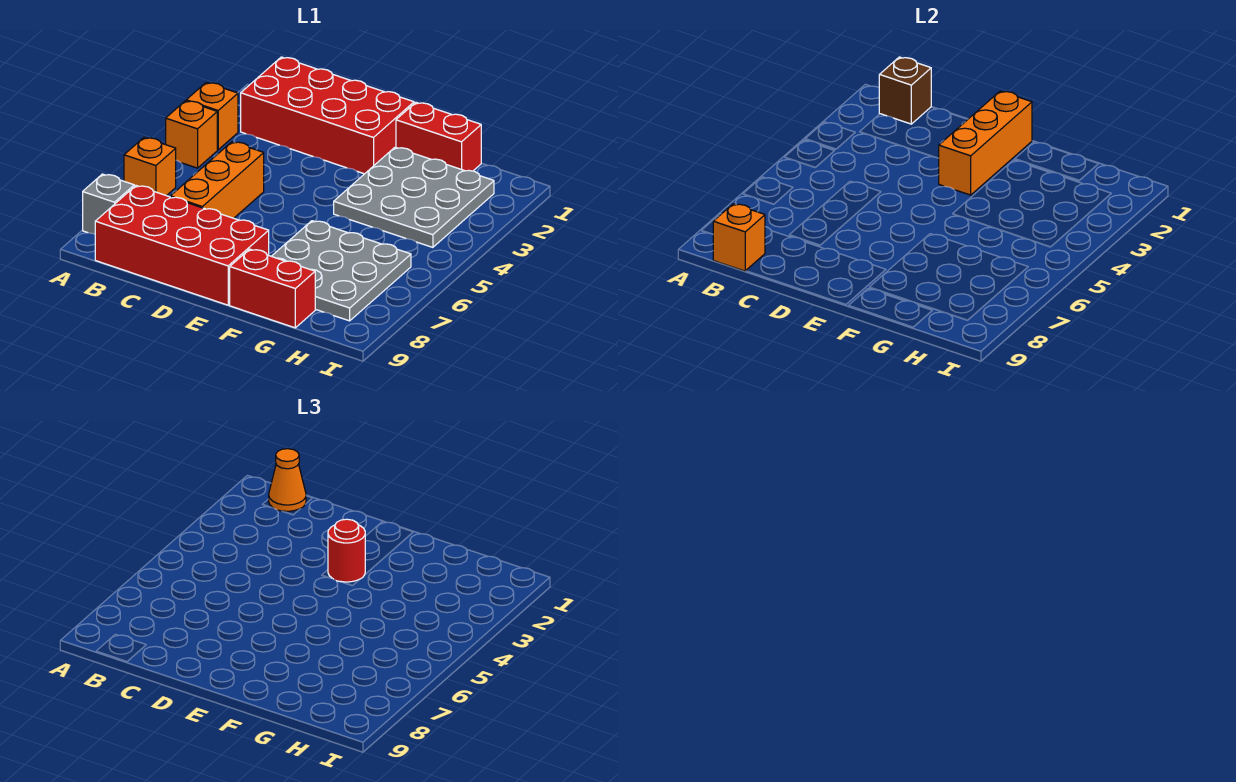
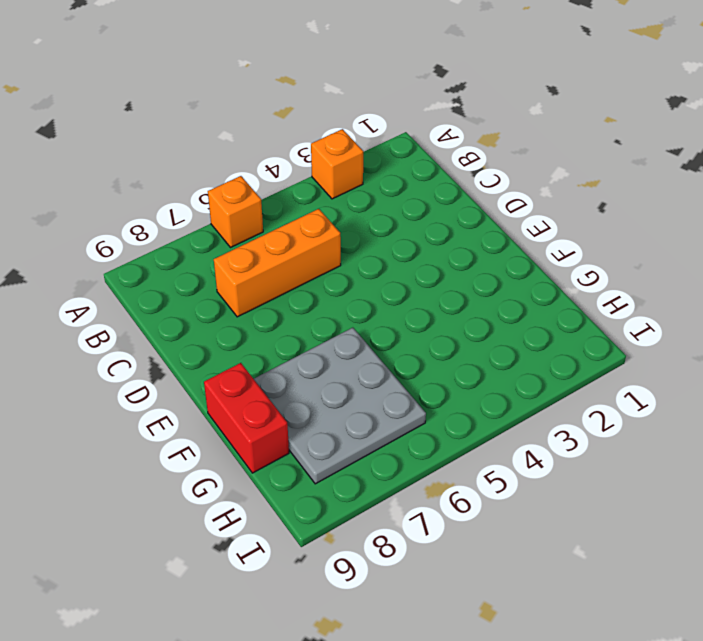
none -> orange 1x1 brick [166,101,217,168]
none -> grey 1x1 brick [83,174,134,234]
none -> red 2x4 brick [241,57,414,174]

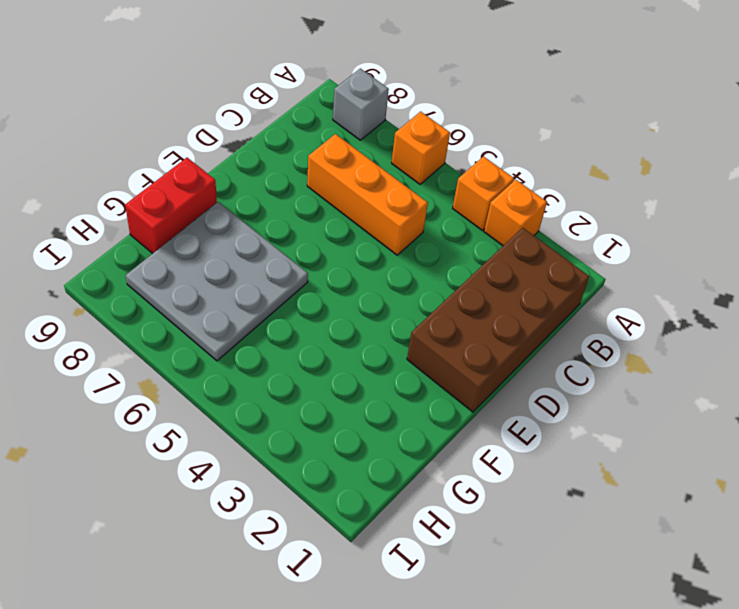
brown 2x4 brick [407,228,590,412] -> red 2x4 brick [241,57,414,174]
none -> red 2x4 brick [95,186,269,305]
none -> red 1x2 brick [396,102,481,171]
none -> grey 3x3 plate [334,147,494,247]

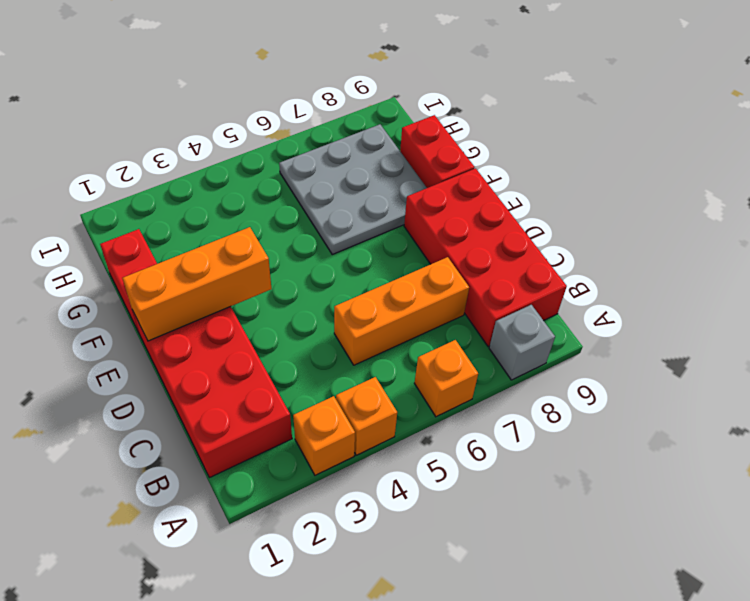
none -> grey 3x3 plate [334,147,494,247]
none -> brown 1x1 brick [879,57,931,124]
none -> orange 1x1 brick [713,204,765,271]

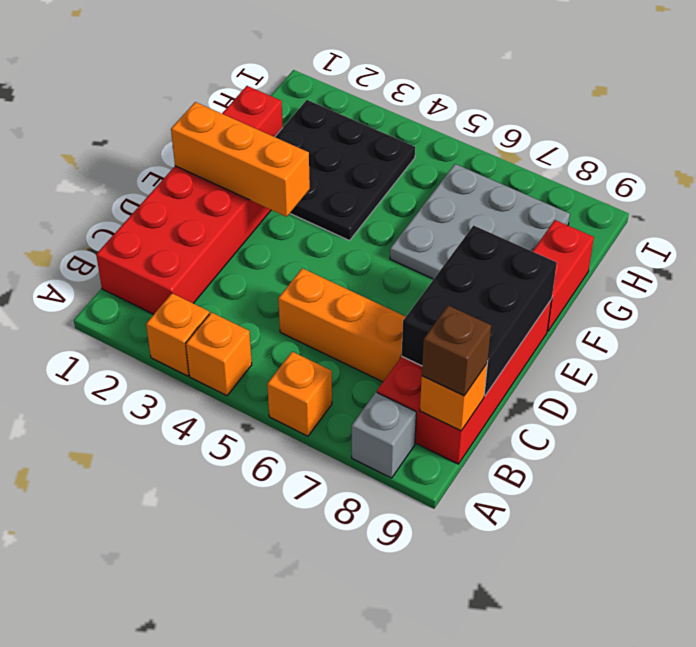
brown 1x1 brick [422,306,491,396] -> brown 1x1 brick moved to [879,57,931,124]
black 2x3 brick [402,225,557,396] -> none
black 3x3 plate [275,100,415,241] -> grey 3x3 plate [334,147,494,247]
none -> orange 1x1 cone [269,449,306,511]
none -> red 1x1 round brick [328,519,365,582]

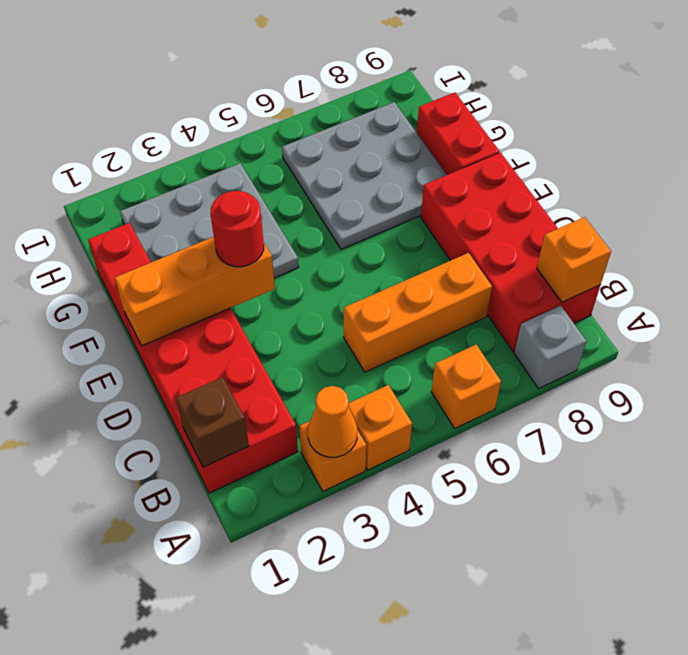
orange 1x1 cone [308,386,357,457] -> orange 1x1 cone moved to [269,449,306,511]

